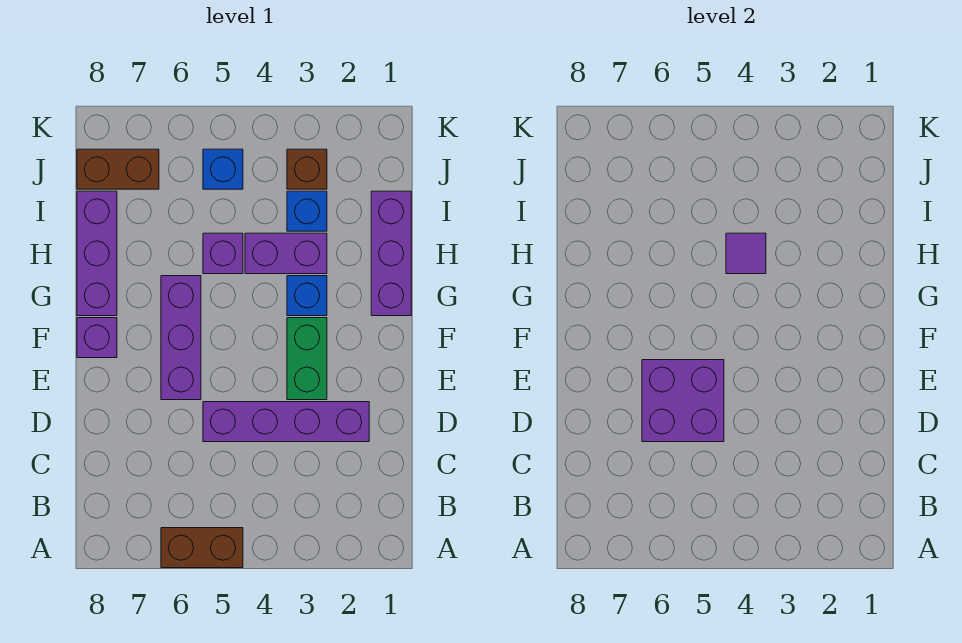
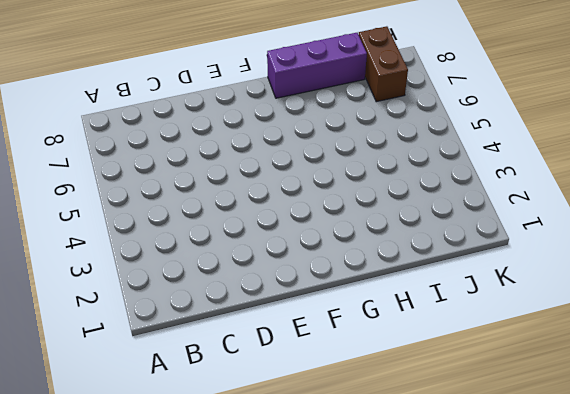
none -> brown 1x2 brick [161,528,243,568]
none -> purple 1x4 brick [203,402,369,442]
none -> green 1x2 brick [287,318,327,400]

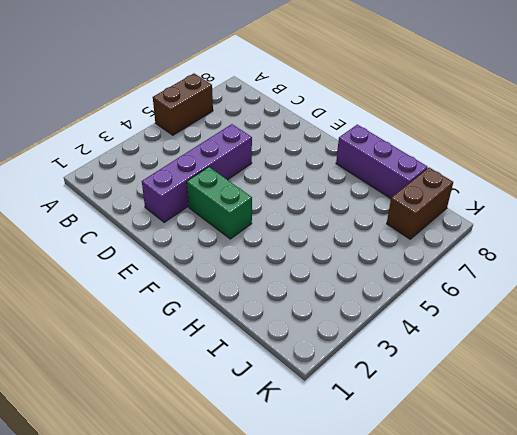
none -> purple 1x3 brick [161,276,201,400]
none -> purple 1x1 brick [77,318,117,358]
none -> purple 1x3 brick [371,191,411,316]

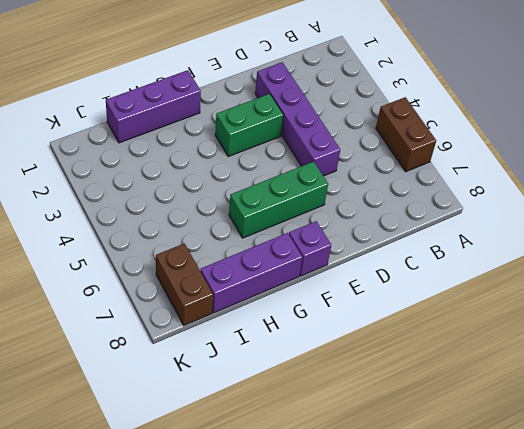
green 1x3 brick [229,162,328,238] -> purple 1x3 brick [161,276,201,400]
none -> blue 1x1 brick [287,276,327,316]
none -> purple 1x2 brick [245,233,327,274]
none -> purple 1x1 brick [203,233,243,274]

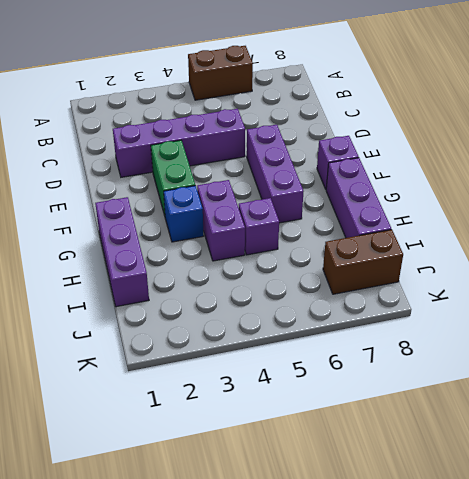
purple 1x2 brick [197,180,245,261] -> purple 1x2 brick turned to [245,233,327,274]
none -> blue 1x1 brick [287,191,327,231]
none -> brown 1x1 brick [287,149,327,189]
none -> blue 1x1 brick [203,149,243,189]

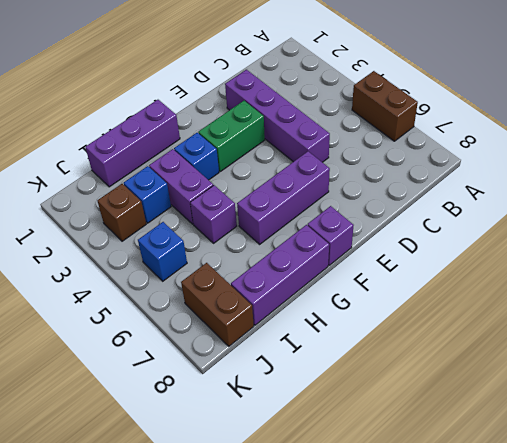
none -> purple 2x2 brick [642,360,724,442]
none -> purple 1x1 tile [726,233,766,274]

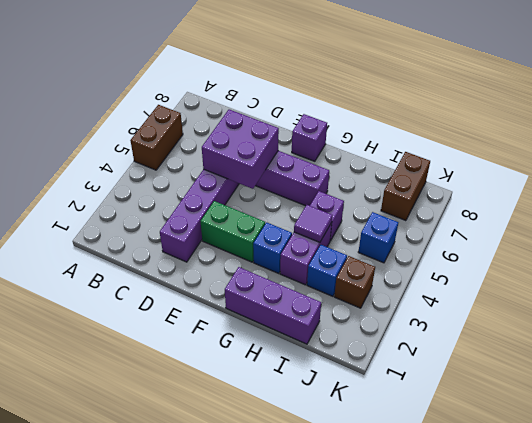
none -> purple 1x3 brick [77,191,117,316]

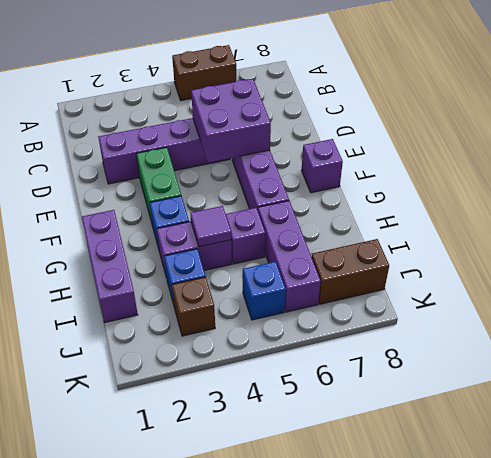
purple 1x3 brick [258,201,321,312] -> purple 1x3 brick moved to [77,191,117,316]

